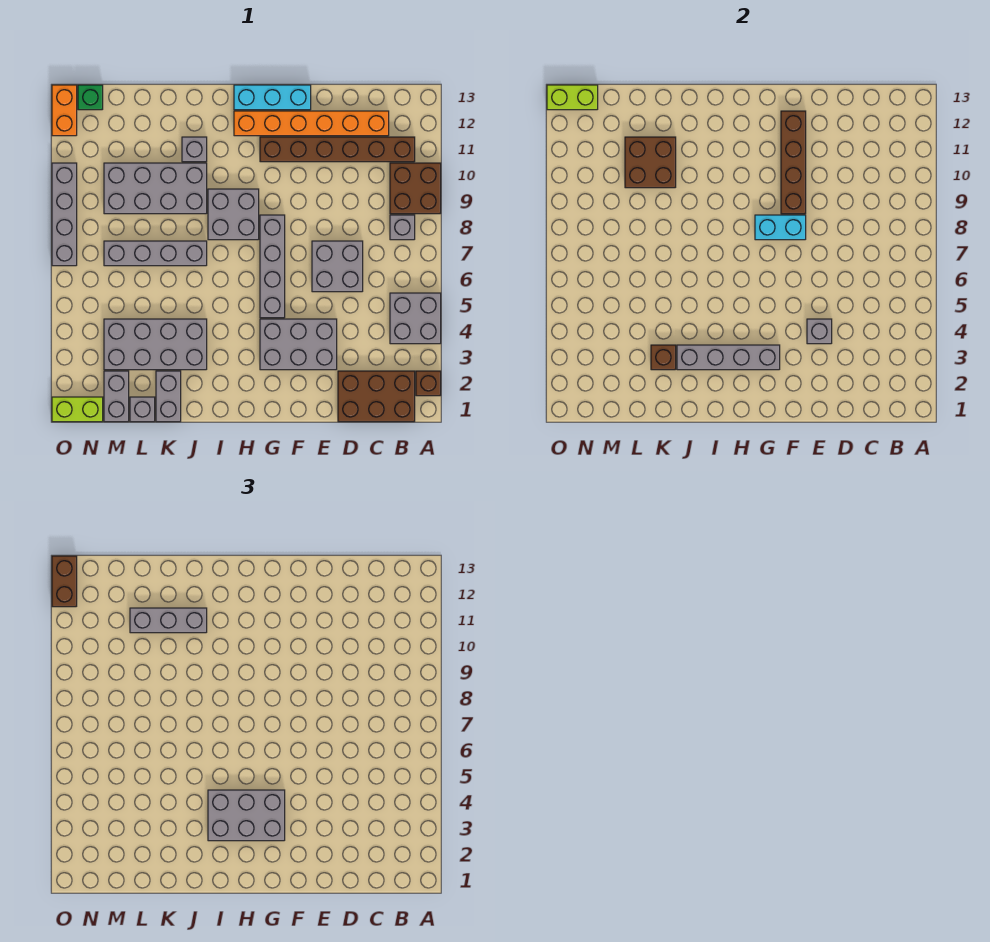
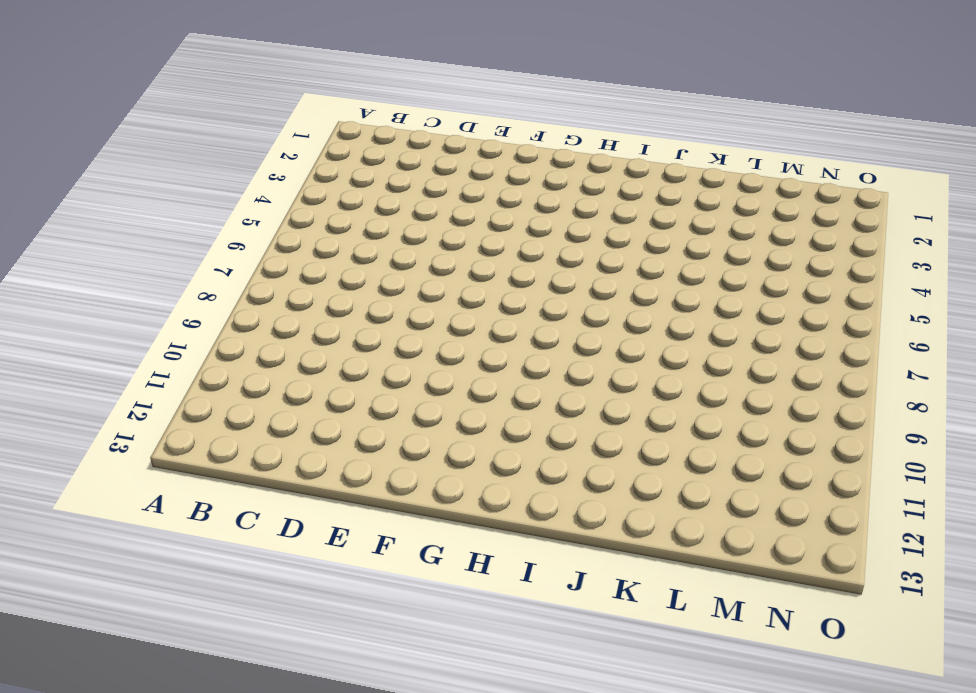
none -> brown 1x1 brick [416,371,441,396]
none -> grey 2x2 brick [390,293,441,344]
none -> brown 2x2 brick [390,163,441,214]
none -> brown 2x3 brick [338,371,415,422]

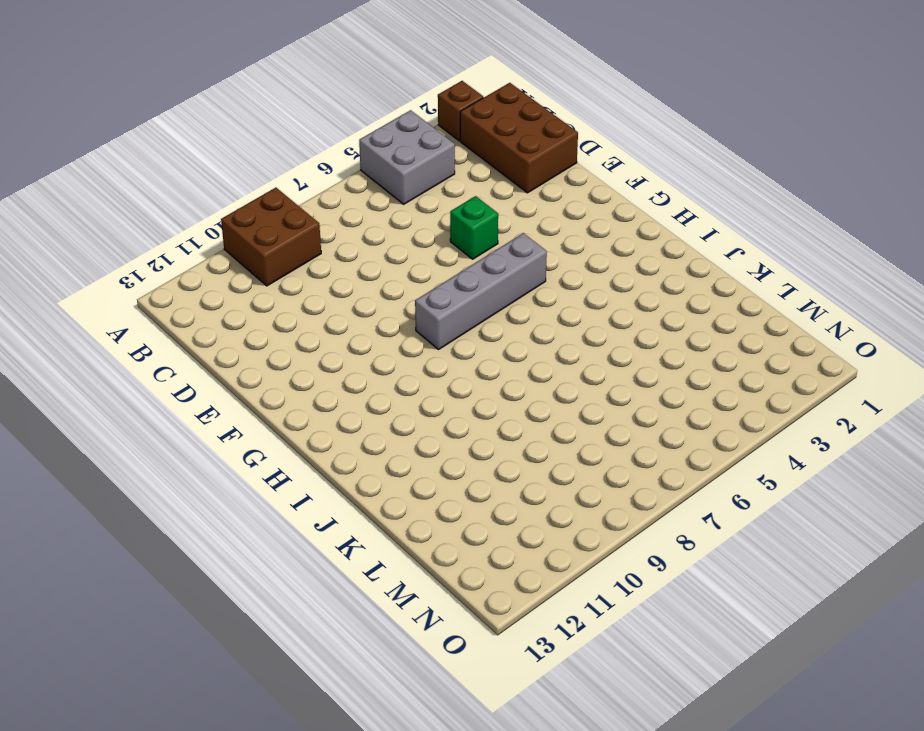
green 1x1 brick [450,196,498,259] -> green 1x1 brick moved to [78,85,103,110]
none -> grey 1x1 brick [390,215,415,240]
none -> brown 1x6 brick [260,137,415,162]
none -> orange 1x6 brick [234,111,389,136]
none -> grey 2x2 brick [312,241,363,292]

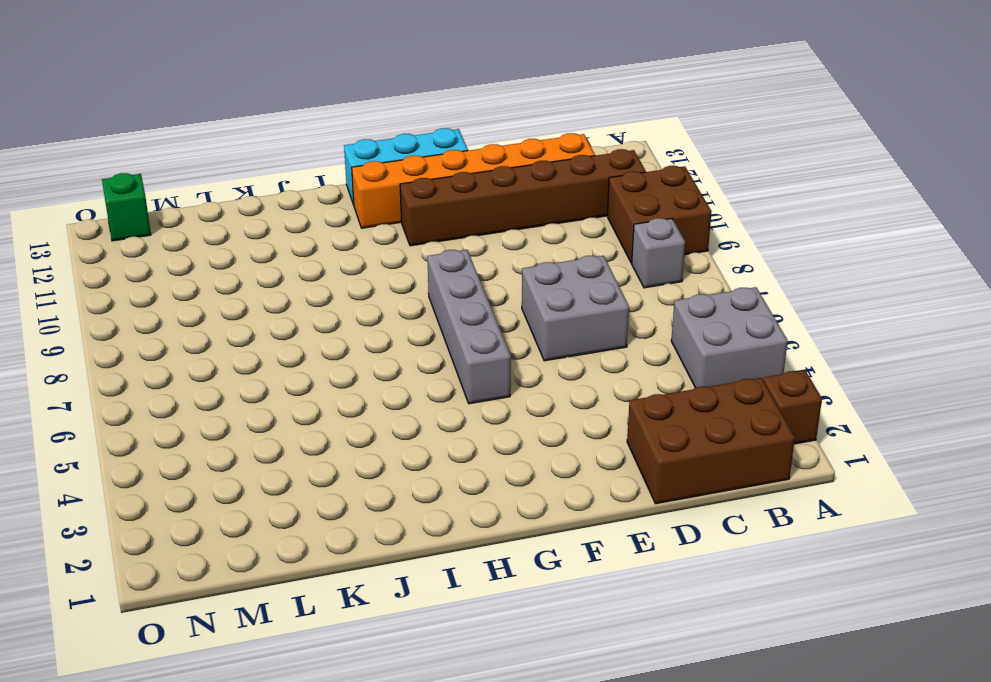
none -> grey 2x3 brick [260,319,337,370]
none -> grey 2x2 brick [208,189,259,240]
none -> grey 2x4 brick [104,319,207,370]
none -> grey 1x4 brick [104,241,207,266]

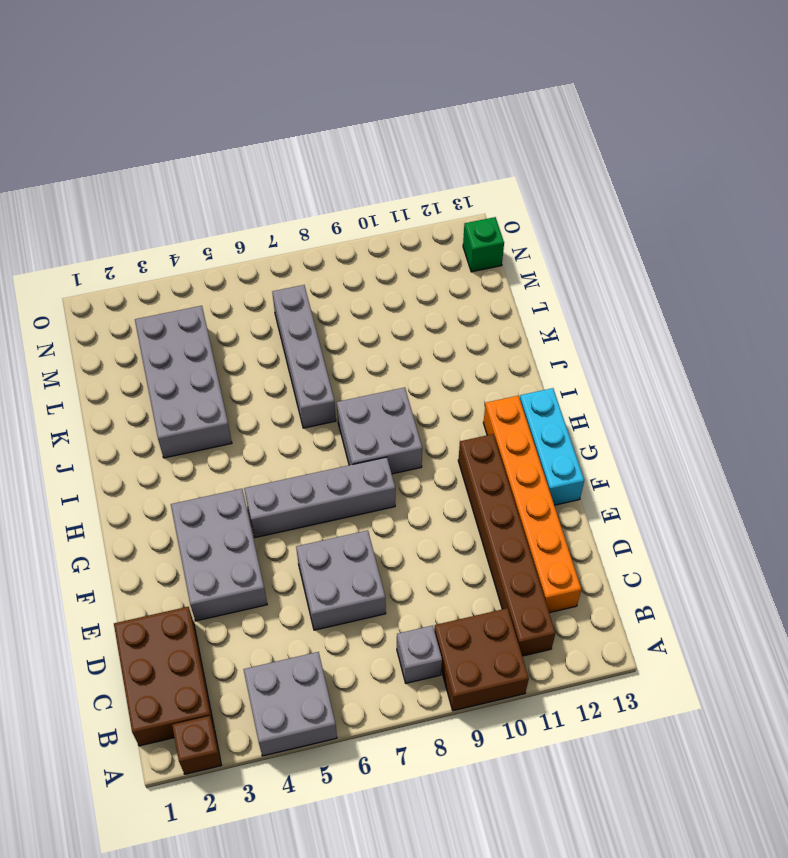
none -> grey 2x4 brick [104,163,207,214]
none -> grey 1x1 brick [182,137,207,162]
none -> grey 1x2 brick [156,371,181,422]
none -> grey 1x1 brick [130,397,155,422]

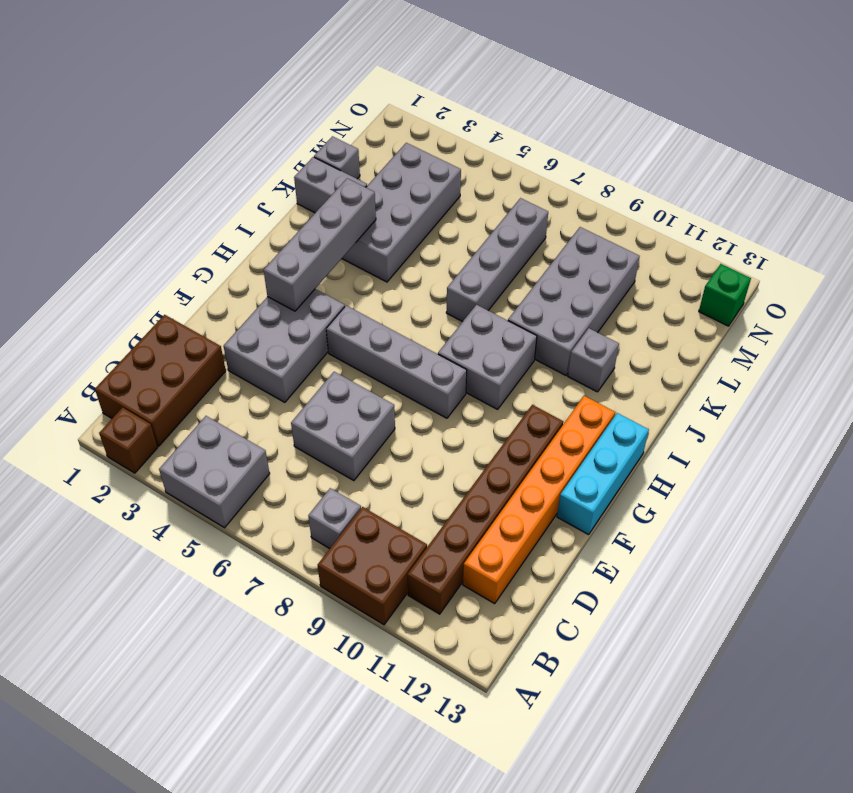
none -> grey 1x2 brick [104,371,129,422]
none -> lime 1x2 brick [52,397,103,422]
none -> grey 1x4 brick [52,163,77,266]
none -> orange 1x2 brick [52,85,77,136]

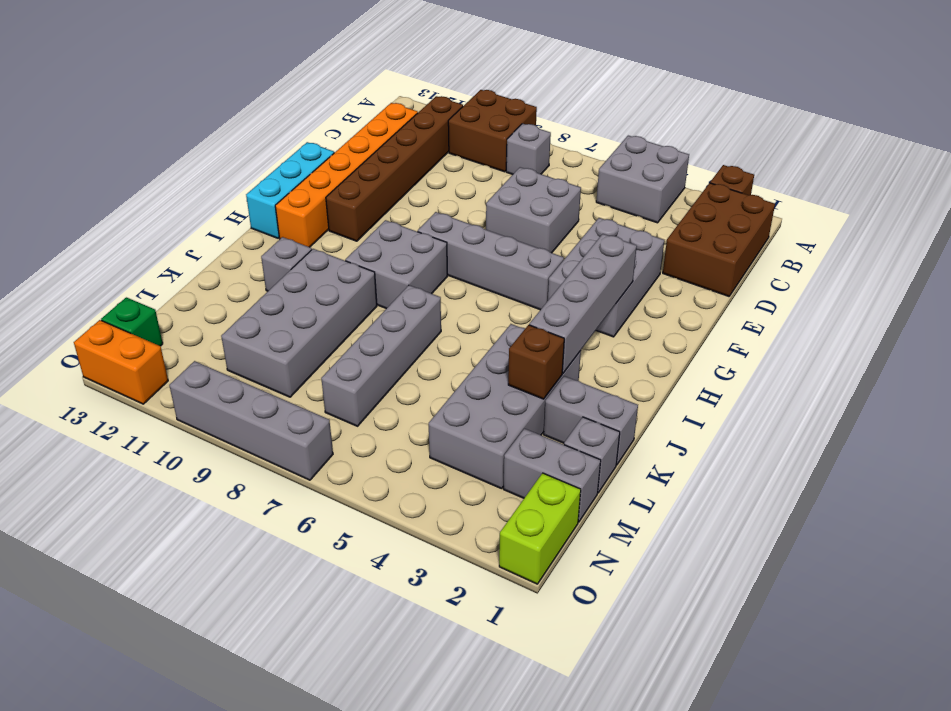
none -> grey 1x1 brick [807,319,832,344]
none -> cyan 1x2 brick [755,215,806,240]
none -> brown 1x4 brick [781,111,806,214]
none -> brown 2x2 brick [625,137,676,188]

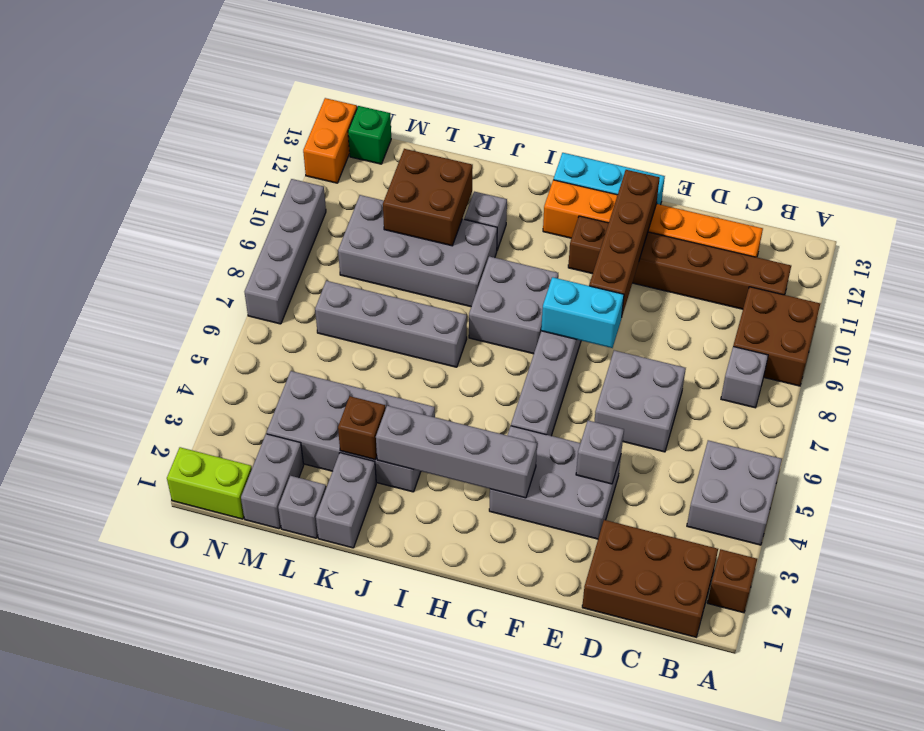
none -> lime 1x2 brick [547,85,598,110]
none -> grey 2x3 brick [208,790,285,841]
none -> grey 1x3 brick [130,608,207,633]
none -> brown 1x2 brick [52,556,77,607]

